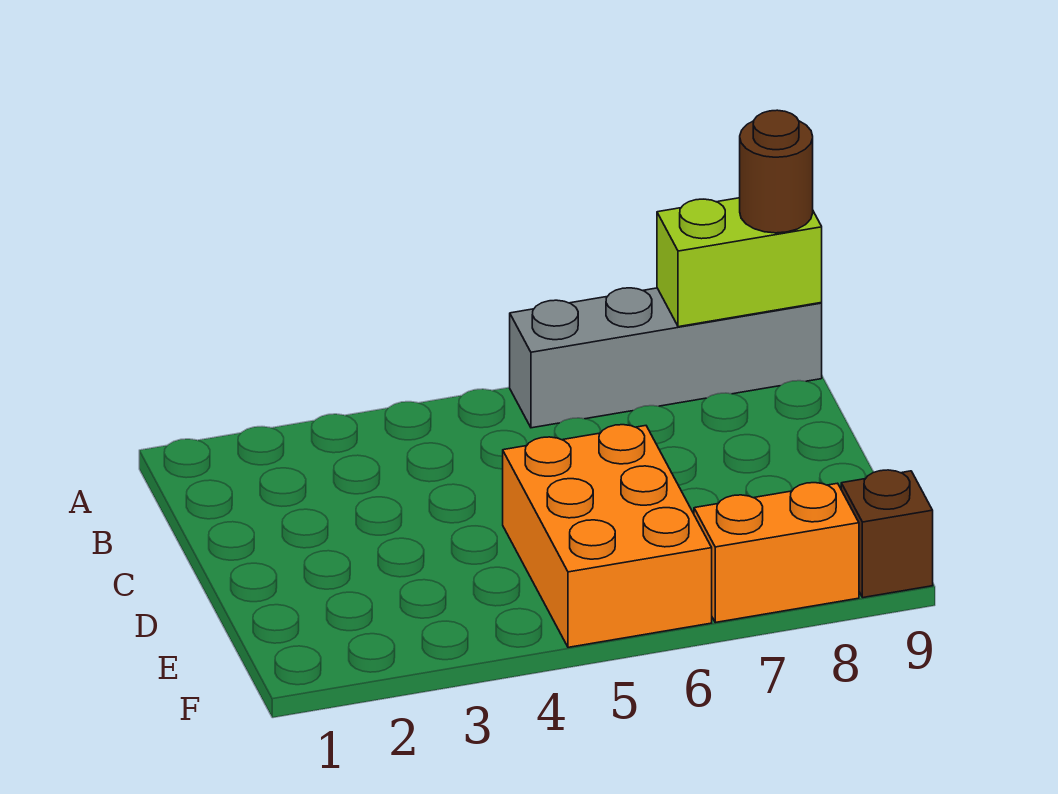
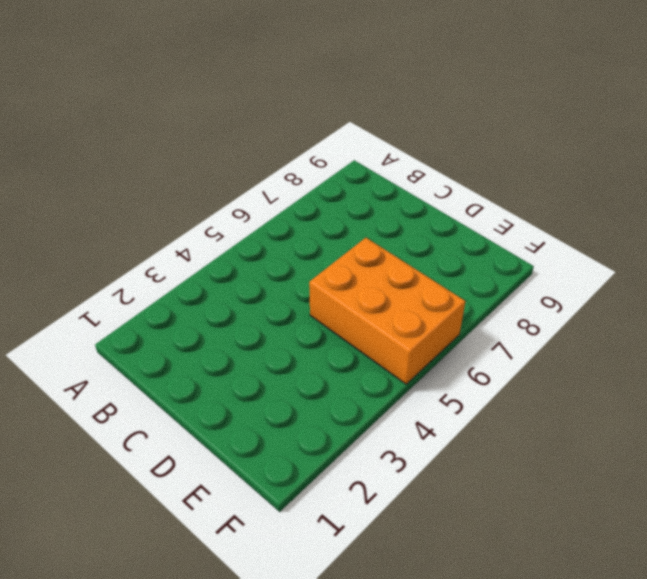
none -> grey 1x4 brick [510,288,822,428]
none -> orange 1x2 brick [694,483,859,623]

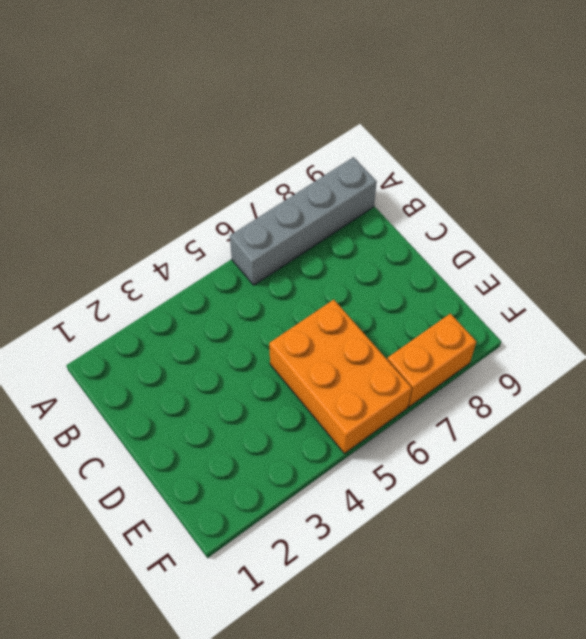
none -> brown 1x1 brick [841,470,933,598]
none -> lime 1x2 brick [657,198,822,327]

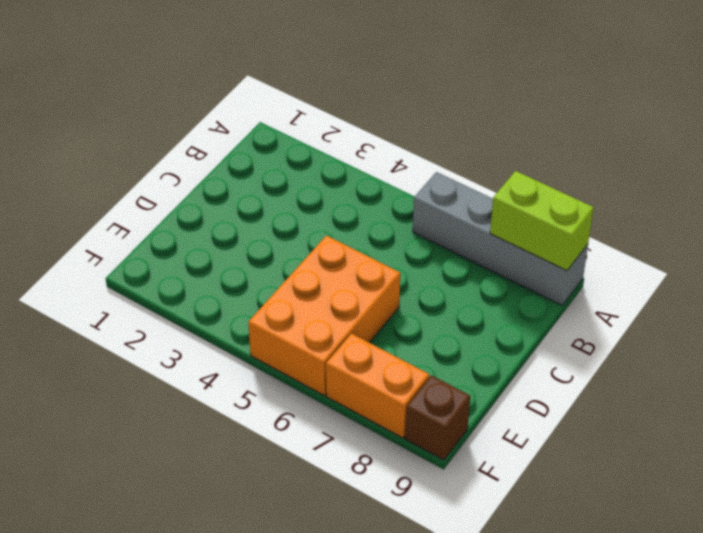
none -> brown 1x1 round brick [740,110,813,233]

